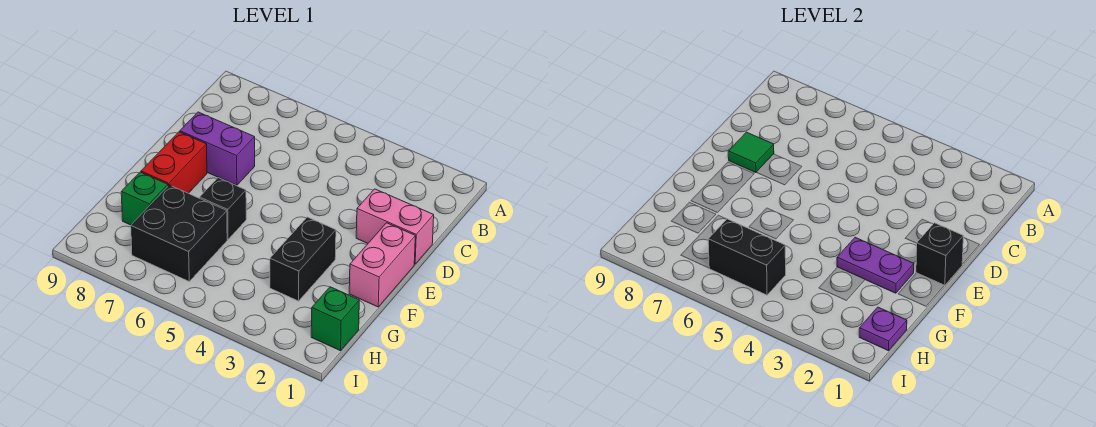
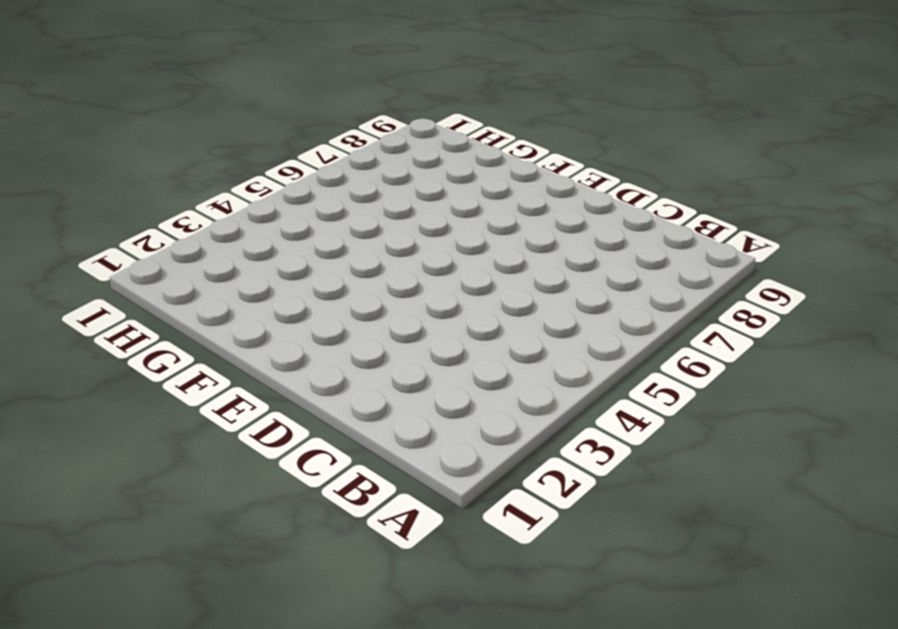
none -> pink 1x2 brick [356,189,434,264]
none -> purple 1x2 brick [180,112,255,186]
none -> pink 1x2 brick [349,223,415,307]

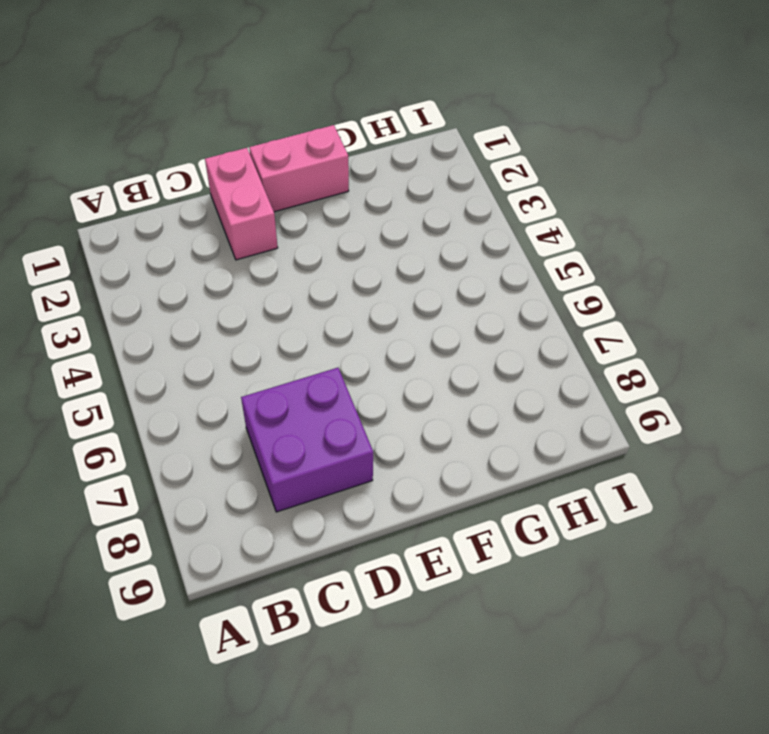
purple 2x2 brick [241,368,373,512] -> purple 1x2 brick [180,112,255,186]
none -> red 1x2 brick [141,132,207,193]
none -> black 1x2 brick [270,217,336,301]
none -> black 1x1 brick [200,178,246,239]

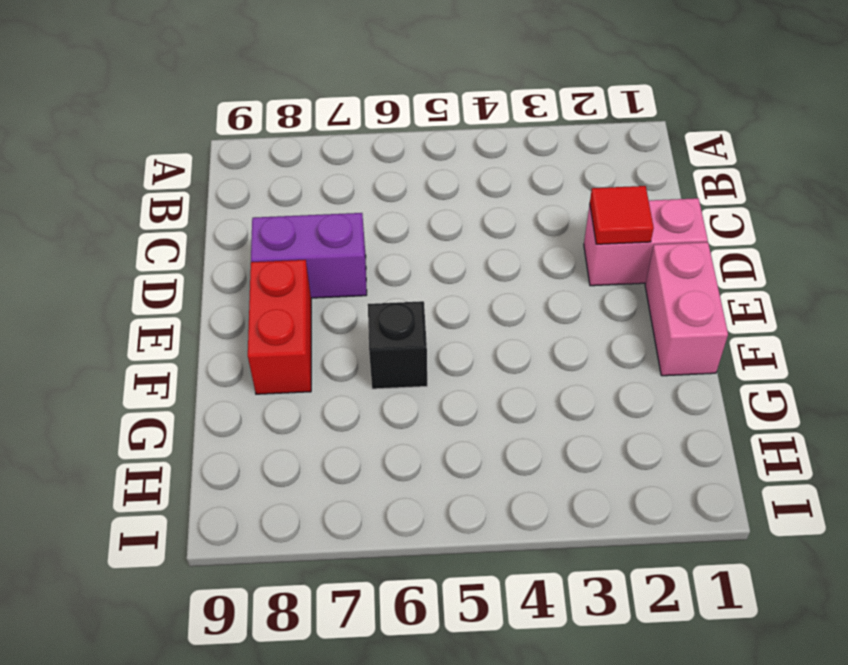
red 1x1 tile [590,186,654,244] -> none
none -> black 1x2 brick [270,217,336,301]
none -> black 2x2 brick [131,185,227,281]
none -> green 1x1 brick [121,172,168,225]

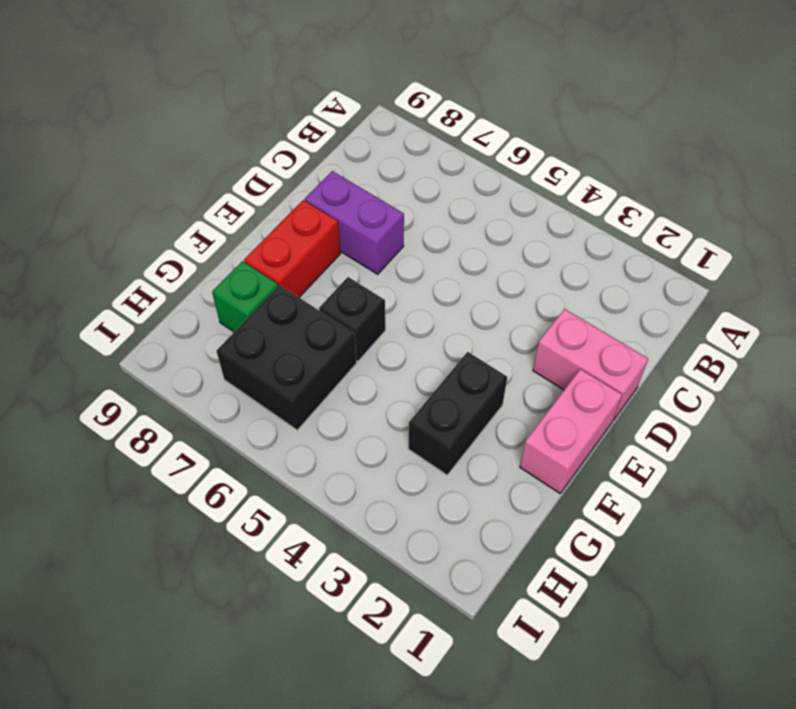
none -> green 1x1 brick [311,287,359,351]
none -> green 1x1 tile [728,132,774,173]
none -> black 1x1 brick [916,223,963,286]

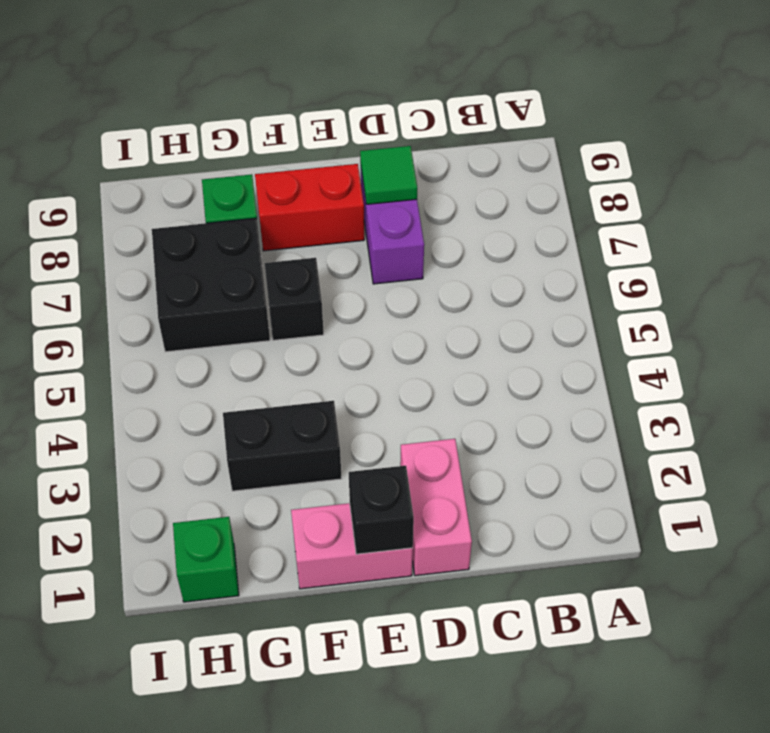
none -> purple 1x2 plate [837,237,914,293]
none -> purple 1x1 plate [859,307,907,351]
none -> black 1x2 brick [708,219,786,295]

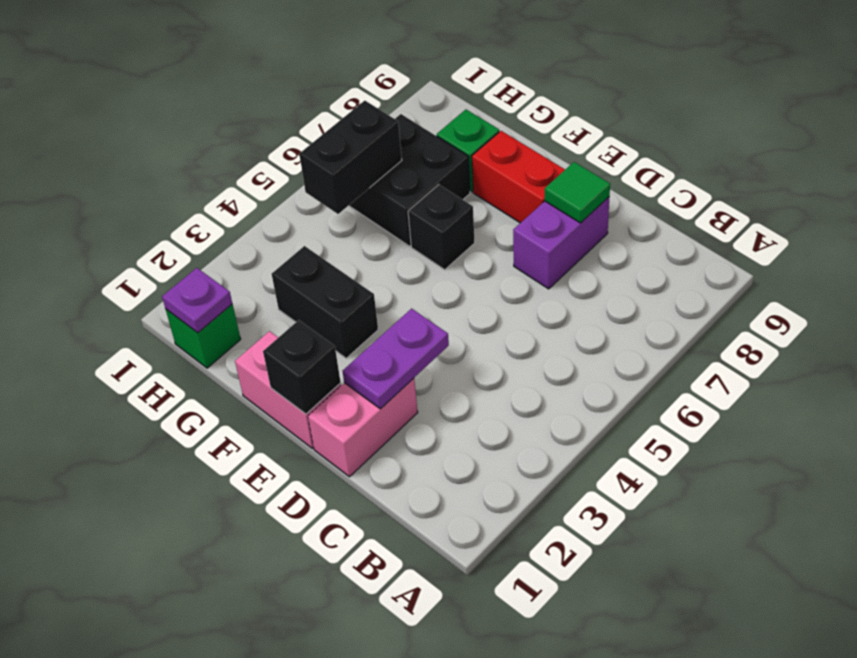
purple 1x2 plate [343,309,449,409] -> purple 1x2 plate moved to [837,237,914,293]

